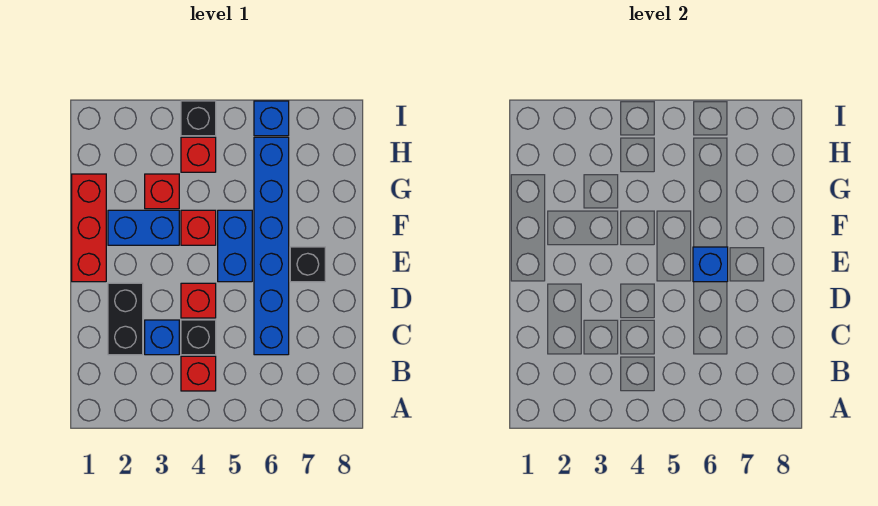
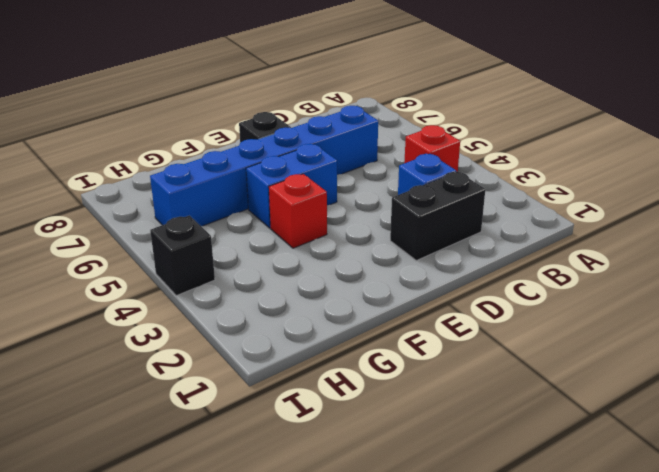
none -> black 1x1 brick [181,320,216,355]
none -> red 1x1 brick [181,283,216,318]
none -> red 1x3 brick [72,174,106,282]

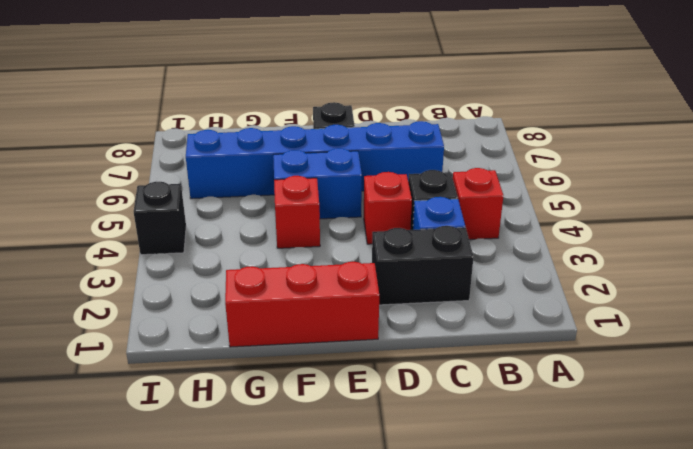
none -> blue 1x2 brick [108,210,179,245]
none -> red 1x1 brick [145,174,179,209]
none -> red 1x1 brick [181,137,216,172]

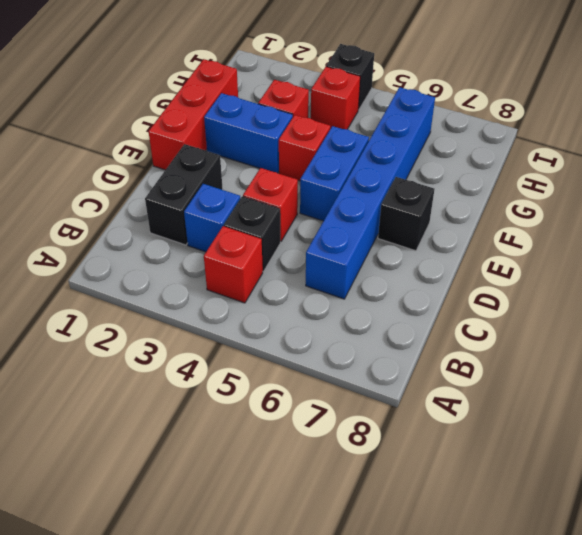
none -> blue 1x1 brick [254,101,289,136]
none -> blue 1x1 brick [693,247,728,282]

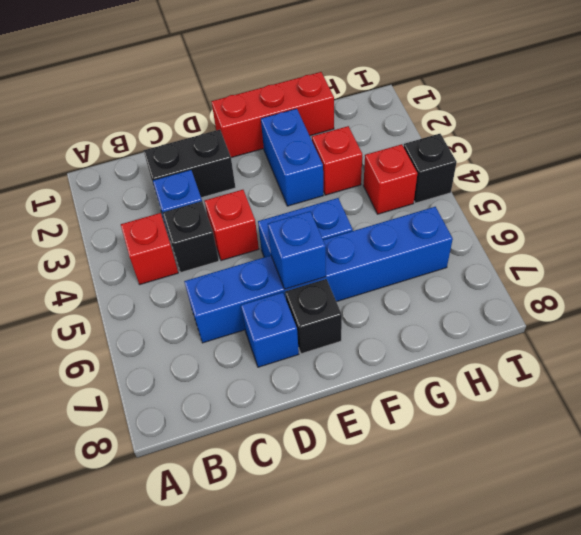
blue 1x1 brick [241,292,299,367] -> blue 1x1 brick moved to [254,101,289,136]
none -> red 1x1 brick [181,210,216,245]

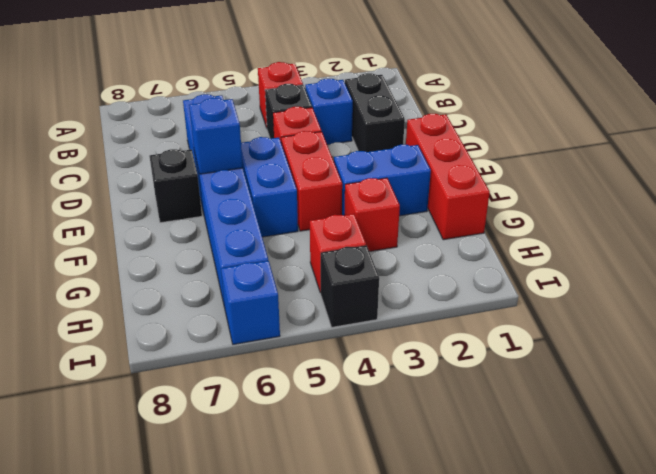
red 1x2 brick [281,131,342,231] -> red 1x1 brick [181,210,216,245]

